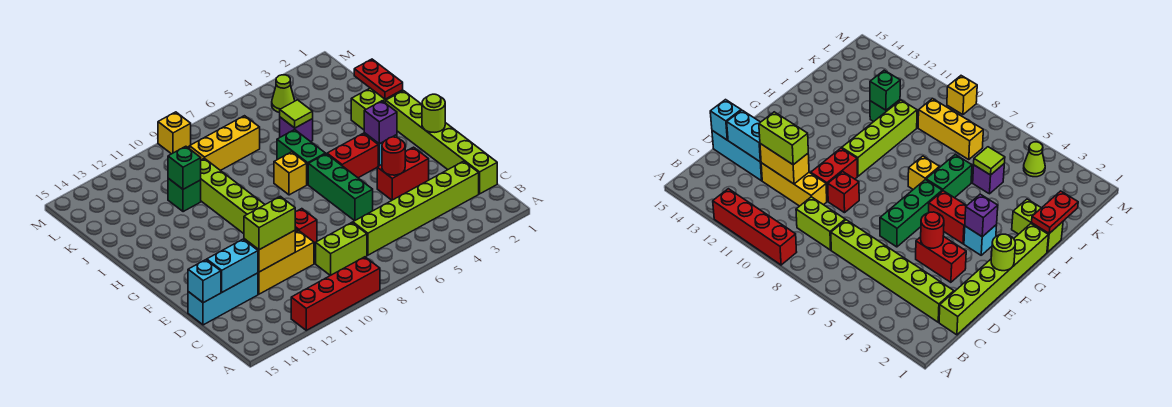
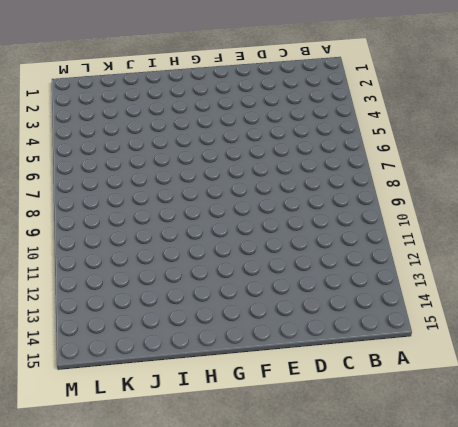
none -> red 1x4 brick [291,257,380,330]
none -> lime 1x6 brick [386,91,497,194]
none -> lime 1x6 brick [353,161,479,255]
none -> lime 1x2 brick [316,223,367,275]

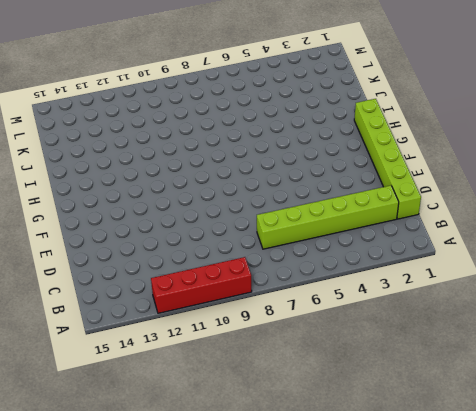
none -> lime 1x2 brick [316,223,367,275]
none -> yellow 1x3 brick [258,231,314,294]
none -> cyan 1x3 brick [188,273,258,325]
none -> red 1x2 brick [377,147,429,200]

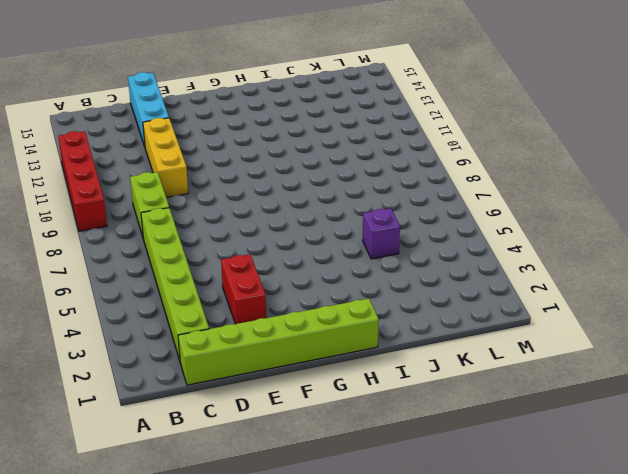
none -> green 1x3 brick [308,154,373,221]
none -> red 1x1 brick [295,209,317,243]
none -> red 1x2 brick [811,148,857,201]
none -> cyan 1x1 brick [964,225,997,255]

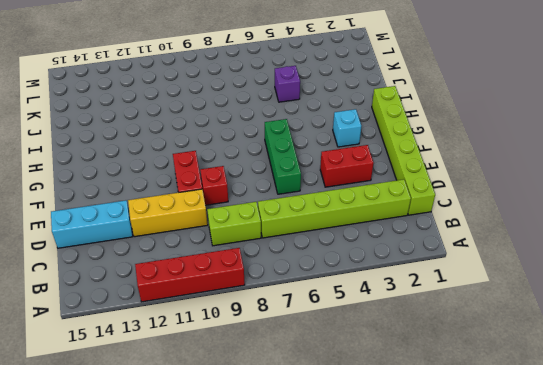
none -> red 1x2 brick [327,133,378,178]
none -> lime 1x4 brick [201,158,265,234]
none -> green 1x2 brick [277,130,325,184]
none -> yellow 1x1 brick [274,152,307,195]

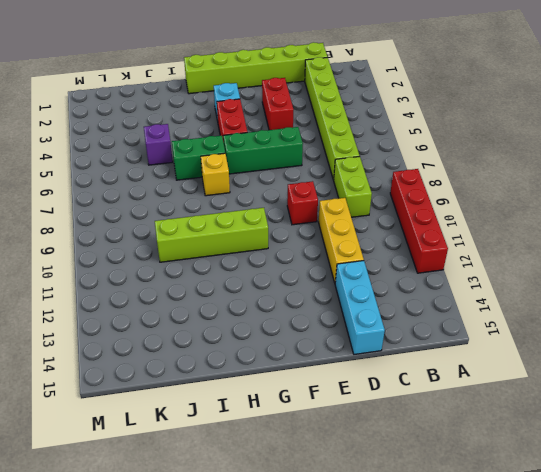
none -> red 1x2 brick [811,148,857,201]
none -> lime 1x2 brick [351,88,403,130]
none -> green 1x1 brick [168,178,201,212]
none -> yellow 1x3 brick [190,116,260,171]

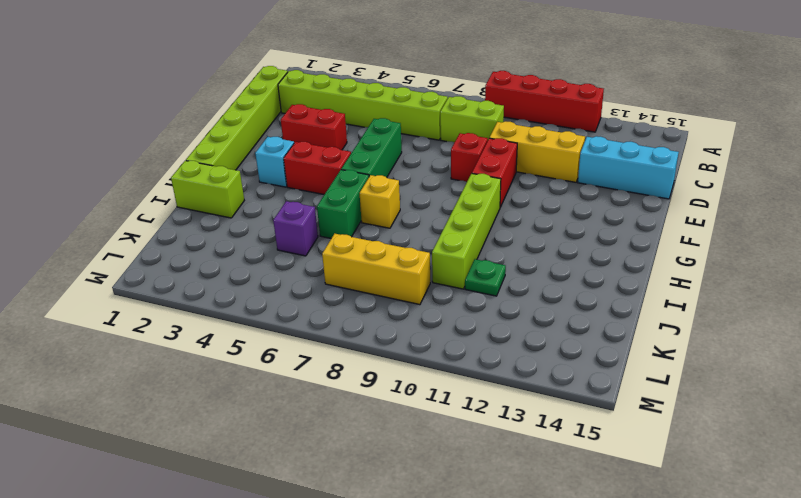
green 1x1 plate [465,259,506,296] -> green 1x1 brick [168,178,201,212]
none -> lime 1x1 cone [272,75,295,113]
none -> yellow 1x1 brick [158,112,191,154]
none -> yellow 1x2 brick [244,230,295,272]
none -> cyan 1x2 brick [207,239,258,292]

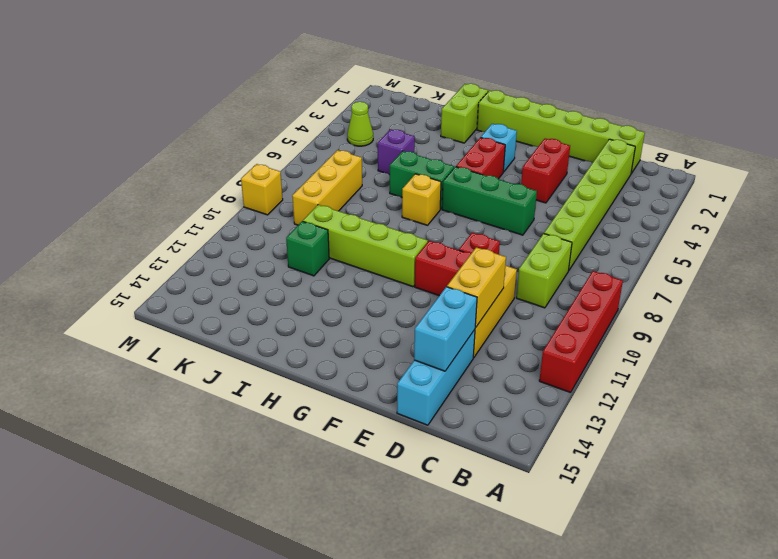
none -> cyan 1x1 brick [188,260,221,303]
none -> red 1x1 round brick [382,137,405,175]
none -> lime 1x1 round brick [422,94,445,132]
none -> purple 1x1 brick [364,101,397,144]

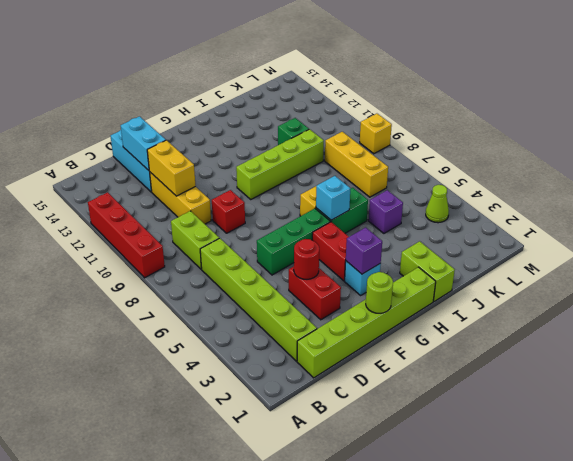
cyan 1x1 brick [316,176,350,220] -> cyan 1x1 brick moved to [188,260,221,303]
none -> red 1x2 brick [811,148,857,201]
none -> red 1x2 plate [354,59,403,99]
none -> lime 1x1 tile [280,100,313,128]
none -> green 1x1 brick [168,146,201,189]

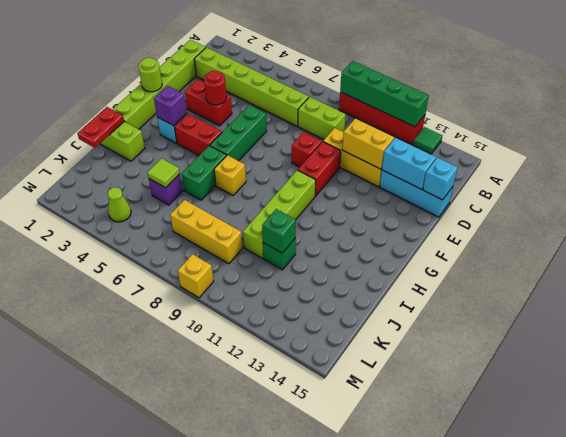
green 1x4 brick [340,61,429,127] -> none
green 1x1 tile [413,127,442,154] -> none
none -> lime 1x2 brick [244,196,295,250]

